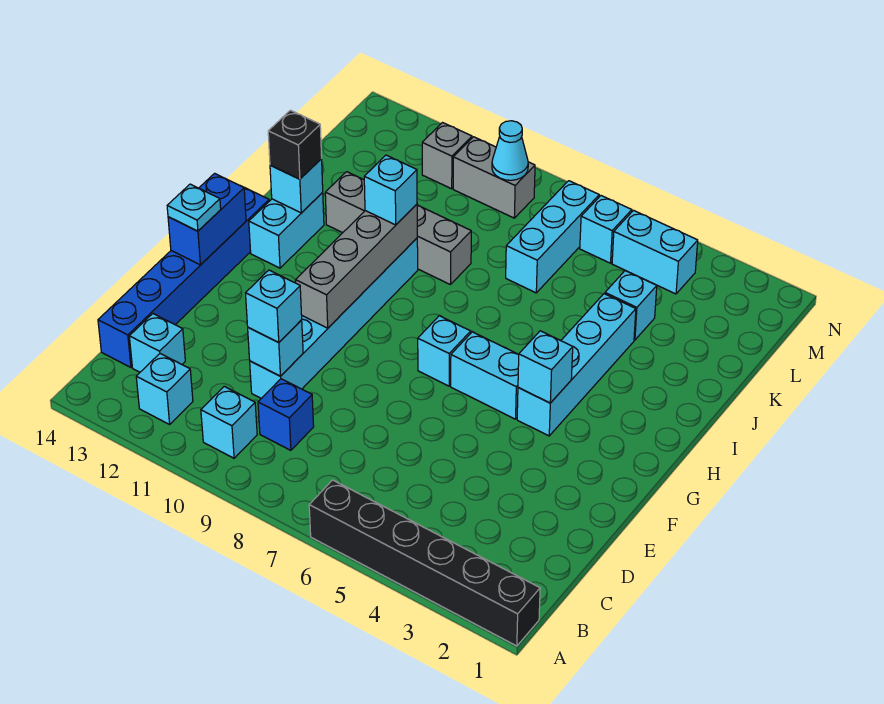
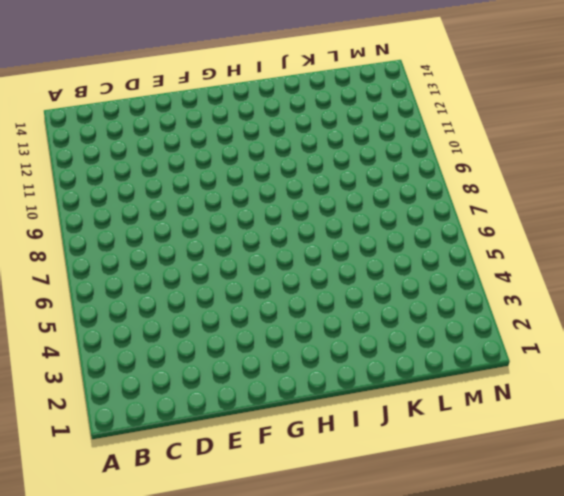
none -> black 1x6 brick [309,480,540,646]
none -> cyan 1x1 brick [201,386,257,458]
none -> cyan 1x1 brick [136,354,193,424]

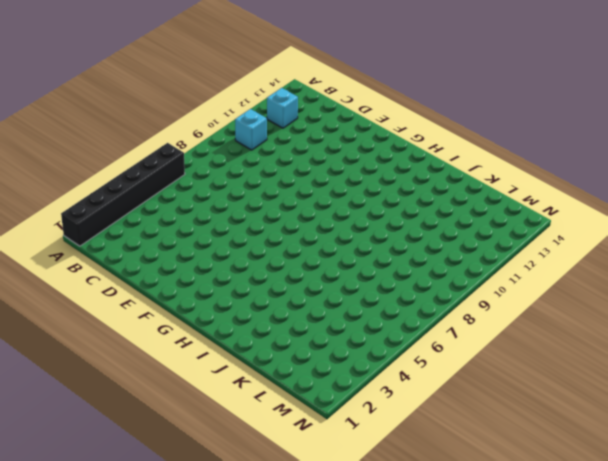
none -> blue 1x1 brick [258,379,314,450]
none -> cyan 1x1 brick [129,314,185,372]
none -> blue 1x6 brick [98,187,269,367]

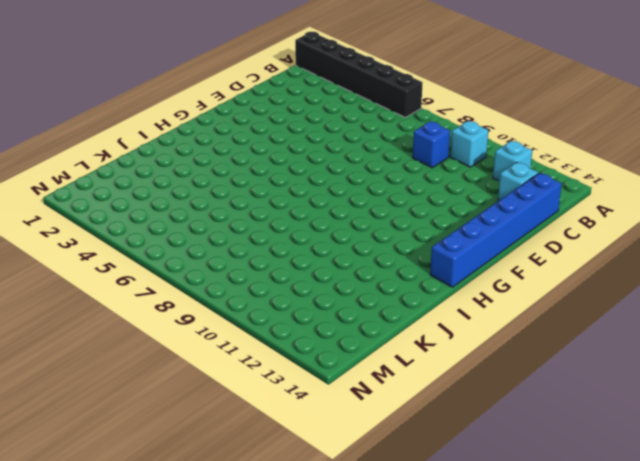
none -> cyan 1x6 brick [250,238,418,398]
none -> cyan 1x4 brick [517,294,636,436]
none -> cyan 1x2 brick [451,332,519,419]

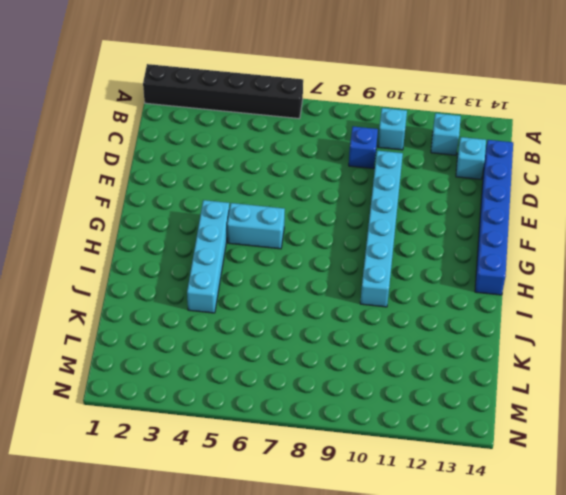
none -> cyan 1x1 brick [418,316,471,386]
none -> cyan 1x2 brick [249,193,324,268]
none -> grey 1x4 brick [325,172,471,285]

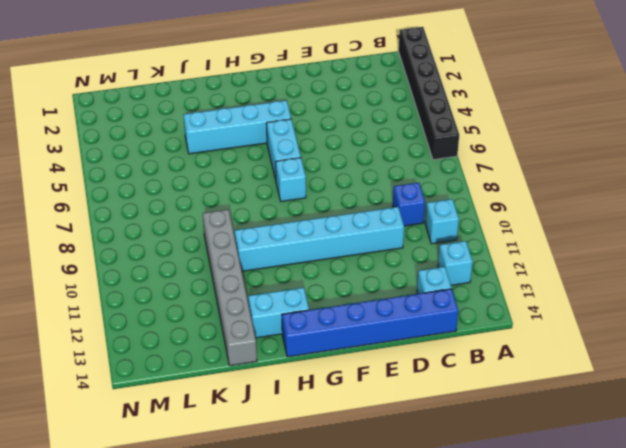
grey 1x6 brick [203,209,257,366] -> grey 1x4 brick [325,172,471,285]
none -> cyan 1x1 brick [605,271,657,340]
none -> cyan 1x3 brick [506,181,599,293]
none -> cyan 1x2 brick [612,210,698,294]

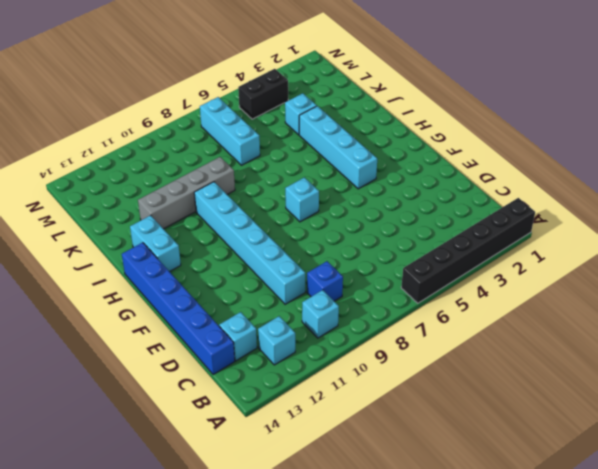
black 1x2 brick [238,69,288,119] -> cyan 1x2 brick [612,210,698,294]
none -> cyan 1x2 brick [451,332,519,419]
none -> cyan 1x1 brick [580,196,632,263]
none -> grey 1x2 brick [453,137,535,218]

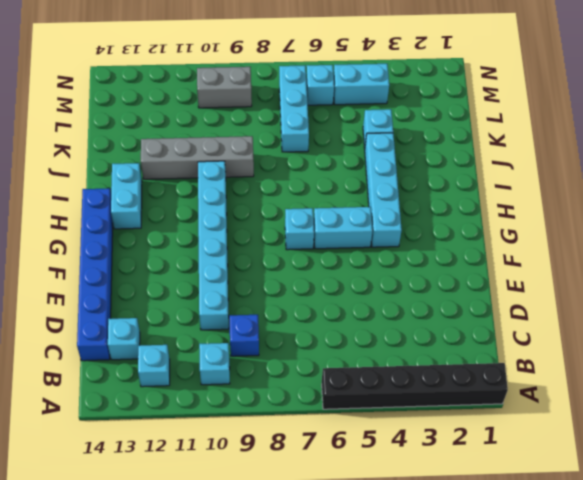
none -> grey 1x1 brick [422,123,472,189]
none -> cyan 1x1 brick [248,320,303,376]
none -> grey 1x4 brick [296,204,417,328]

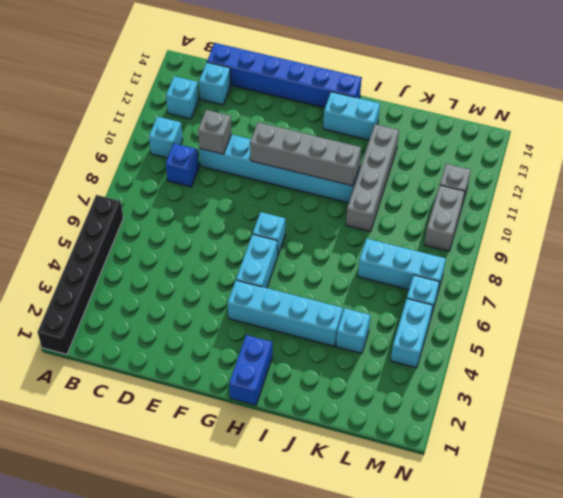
grey 1x1 brick [198,110,231,154] -> cyan 1x1 brick [248,320,303,376]
blue 1x2 brick [229,335,272,405] -> blue 1x2 brick turned to [168,173,246,265]
none -> cyan 1x1 brick [518,331,573,403]
none -> cyan 1x1 brick [270,159,323,213]
none -> cyan 1x1 cone [492,121,528,180]

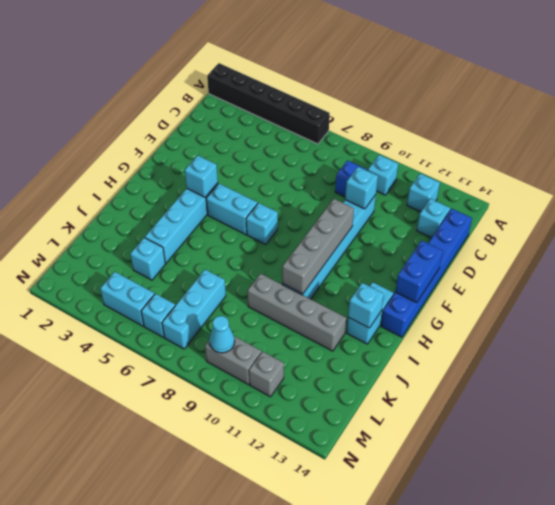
none -> cyan 1x1 brick [246,270,302,342]
none -> cyan 1x1 plate [167,184,221,231]
none -> cyan 1x1 brick [364,155,417,225]

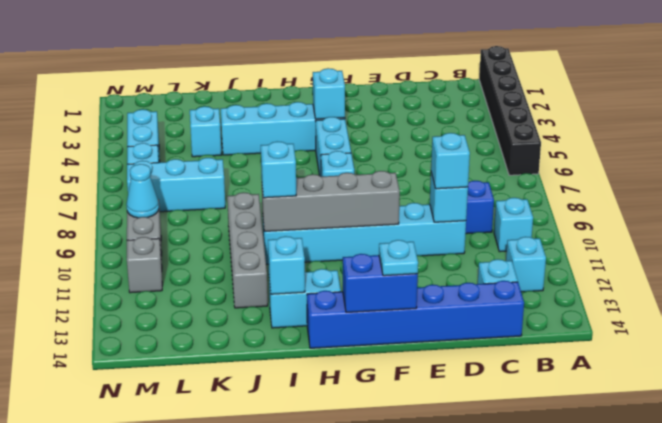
none -> black 1x1 brick [268,110,322,179]

